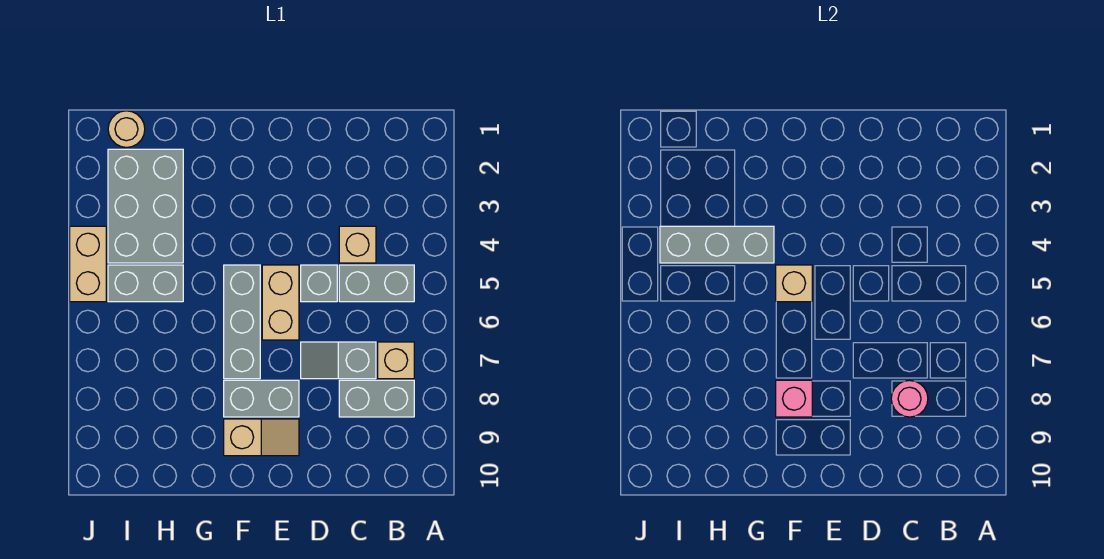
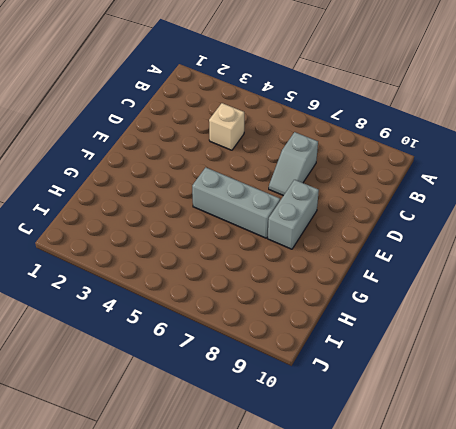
none -> grey 1x2 brick [339,265,414,302]
none -> tan 1x1 brick [378,342,414,379]
none -> grey 1x2 brick [339,380,414,417]

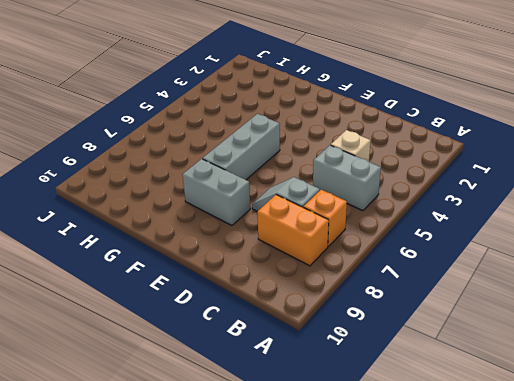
orange 1x1 brick [303,190,347,247] -> tan 1x1 brick [378,342,414,379]
orange 1x2 brick [257,195,329,266] -> grey 1x2 brick [339,380,414,417]
none -> grey 1x1 brick [301,265,337,302]
none -> tan 1x2 brick [262,265,299,340]
none -> tan 1x2 slope [224,419,299,456]

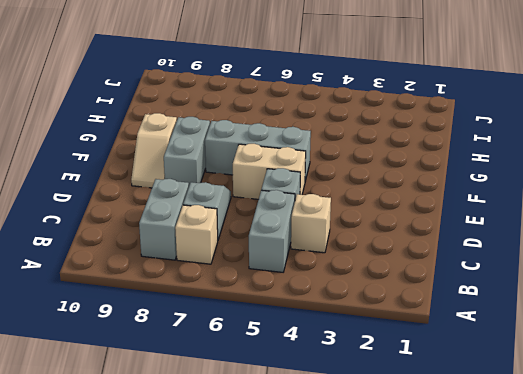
none -> grey 2x3 brick [108,149,183,263]
none -> grey 1x2 brick [108,265,183,302]
none -> tan 1x1 round brick [108,111,145,147]

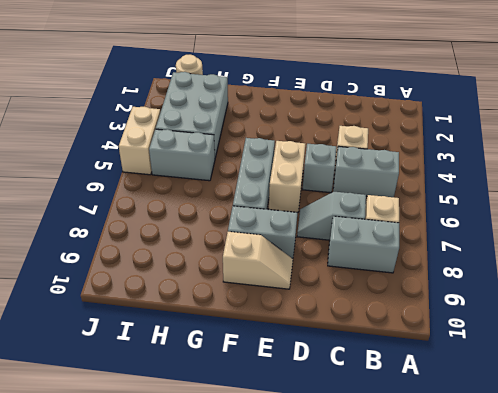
none -> pink 1x1 round brick [891,380,928,417]
none -> tan 1x1 brick [776,265,812,302]
none -> pink 1x1 brick [776,380,812,417]

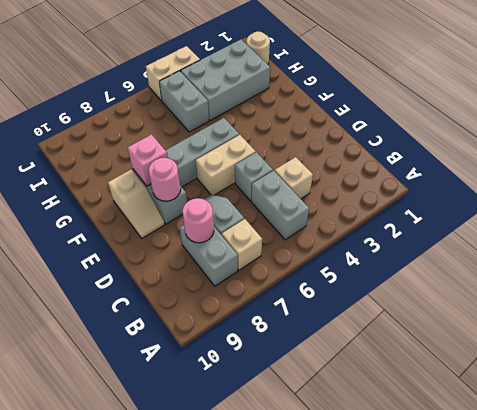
pink 1x1 round brick [149,158,181,201] -> none
none -> tan 1x1 brick [776,265,812,302]
none -> grey 1x3 brick [660,226,774,263]

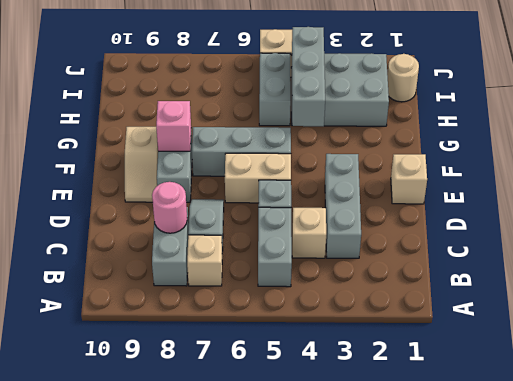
grey 1x3 brick [325,154,361,258] -> none
tan 1x1 brick [391,154,427,204] -> tan 1x1 brick moved to [776,265,812,302]

